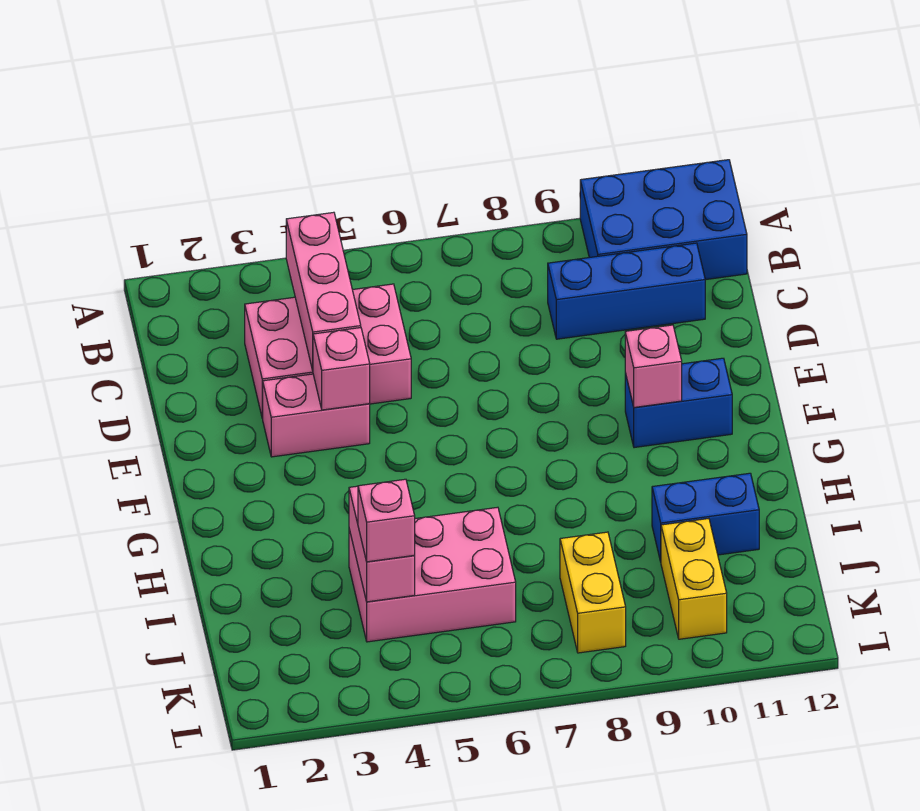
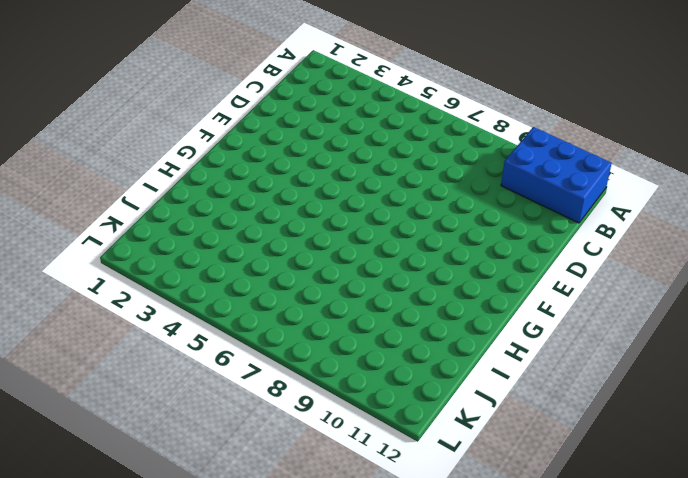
none -> pink 2x3 brick [245,284,411,418]
none -> blue 1x3 brick [548,243,705,339]
none -> pink 1x2 brick [262,374,370,457]

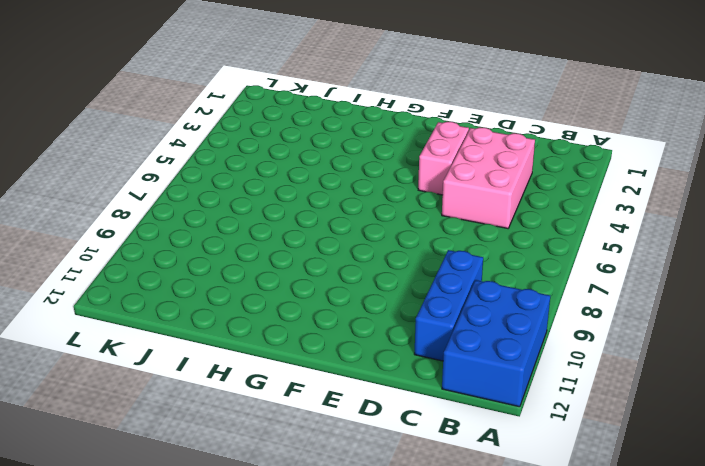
none -> blue 1x2 brick [625,358,732,448]
none -> pink 2x3 brick [349,507,516,642]
none -> blue 1x2 brick [652,473,759,562]

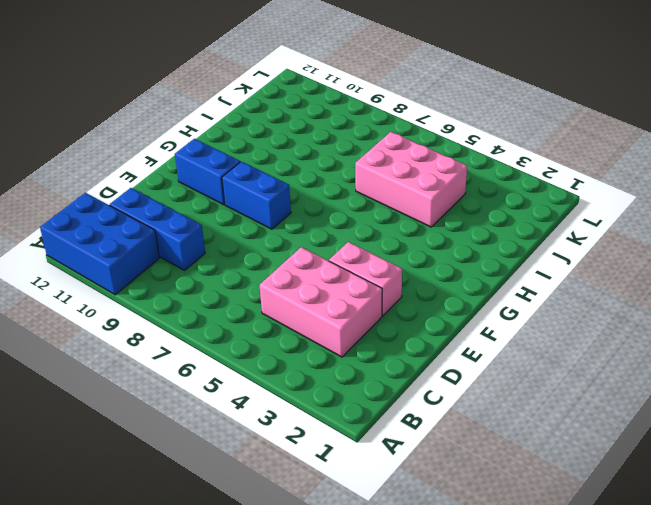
blue 1x2 brick [222,162,291,229] -> blue 1x2 brick moved to [652,473,759,562]
none -> yellow 1x2 brick [560,532,626,653]
none -> yellow 1x2 brick [661,519,727,639]
none -> pink 1x3 brick [286,212,361,370]

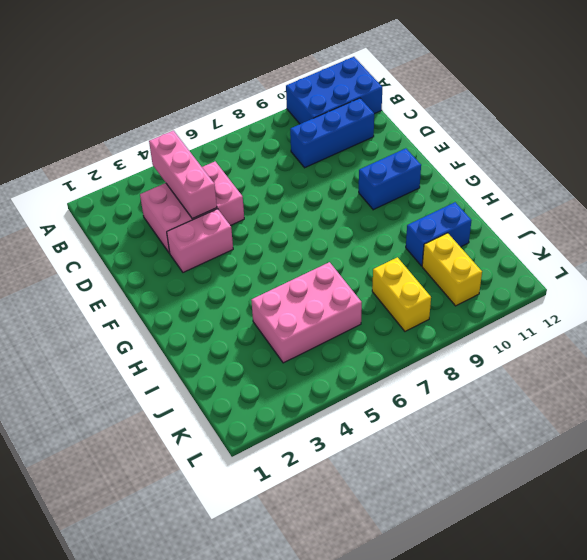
none -> pink 1x1 brick [313,328,370,410]
none -> pink 1x1 brick [625,325,682,407]
none -> pink 1x2 brick [349,486,415,602]

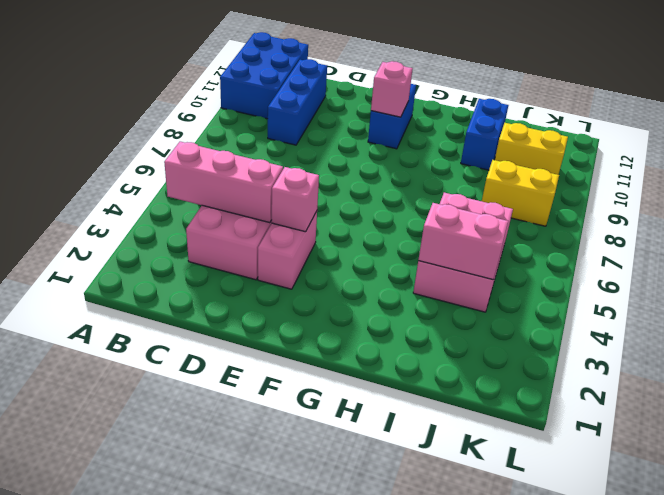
none -> pink 1x1 brick [358,479,415,562]

